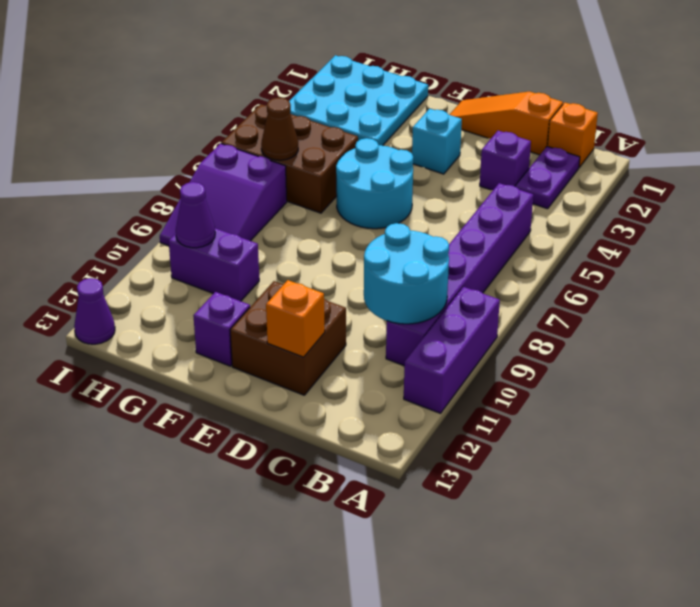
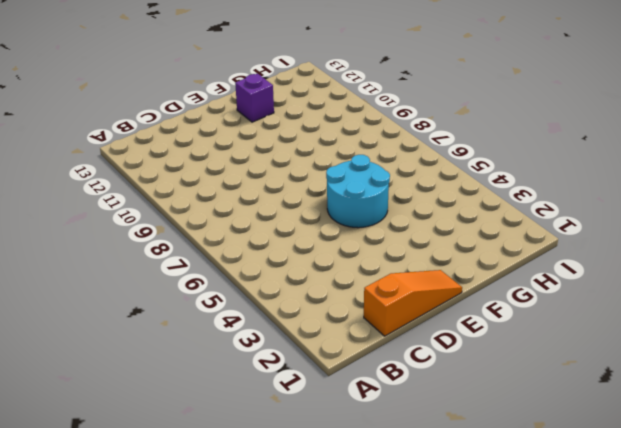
none -> purple 1x3 brick [404,287,500,413]
none -> orange 1x1 brick [548,103,598,167]
none -> purple 1x2 plate [515,146,580,209]

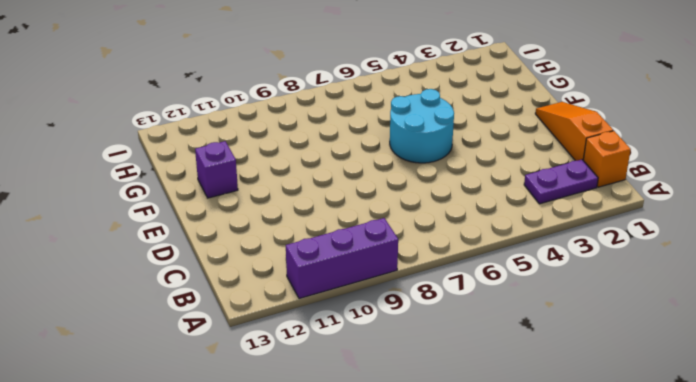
none -> purple 1x6 brick [386,183,533,365]
none -> purple 1x1 brick [480,131,531,190]
none -> brown 2x2 brick [230,281,346,395]

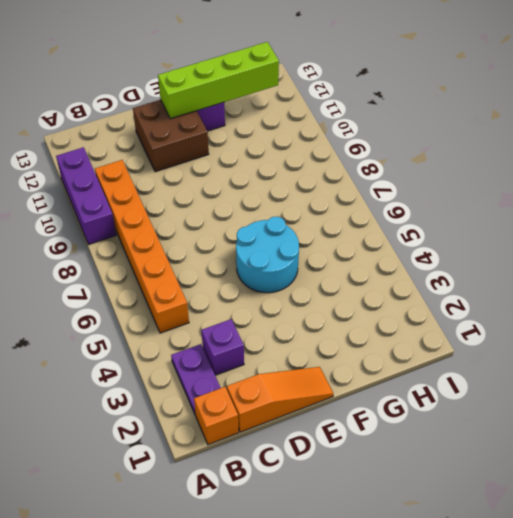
orange 1x6 brick [95,160,189,333] -> purple 1x6 brick [386,183,533,365]
lime 1x4 brick [158,42,279,119] -> none
none -> cyan 1x1 brick [412,109,462,174]
none -> cyan 3x3 plate [289,55,428,146]
none -> brown 2x3 brick [221,104,358,213]

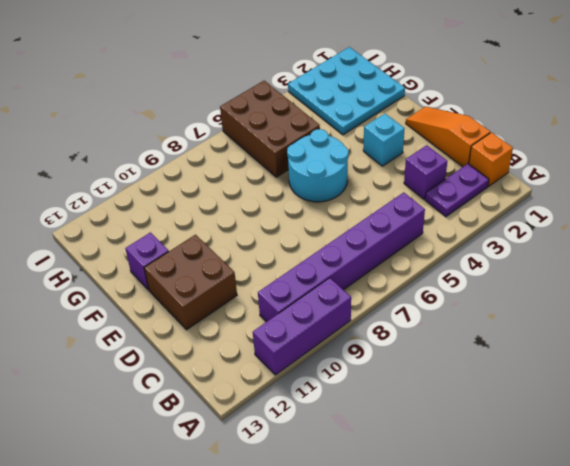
none -> purple 1x2 brick [169,228,259,301]
none -> purple 2x3 slope [160,144,287,246]
none -> purple 1x1 cone [74,278,115,344]

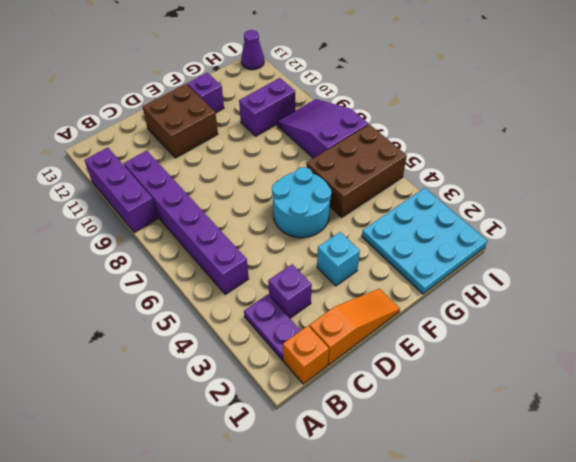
none -> cyan 2x2 round brick [364,223,449,324]
none -> orange 1x1 brick [266,280,325,357]
none -> brown 1x1 cone [261,98,298,160]

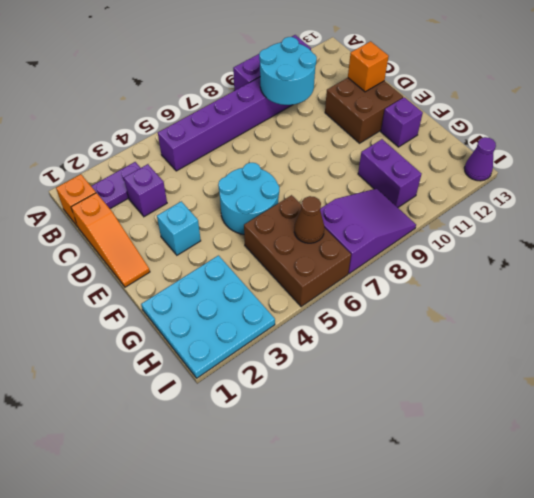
none -> purple 1x1 cone [176,182,215,248]

